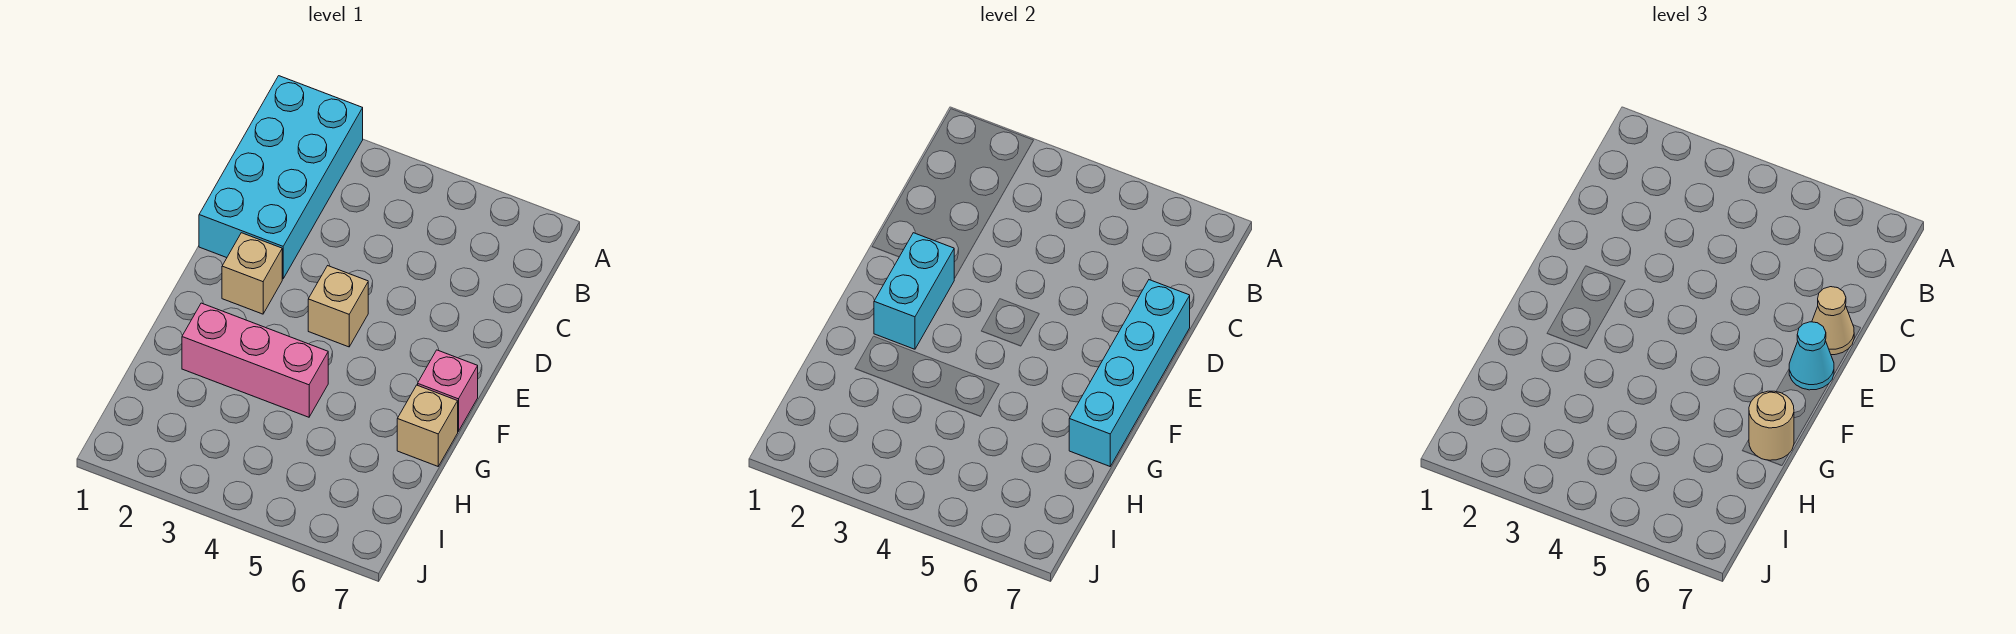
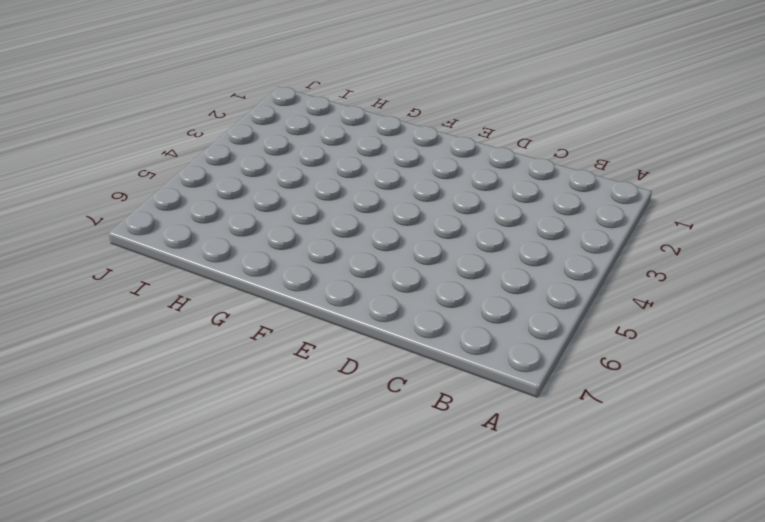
none -> cyan 2x4 brick [199,76,363,279]
none -> tan 1x1 brick [222,233,282,314]

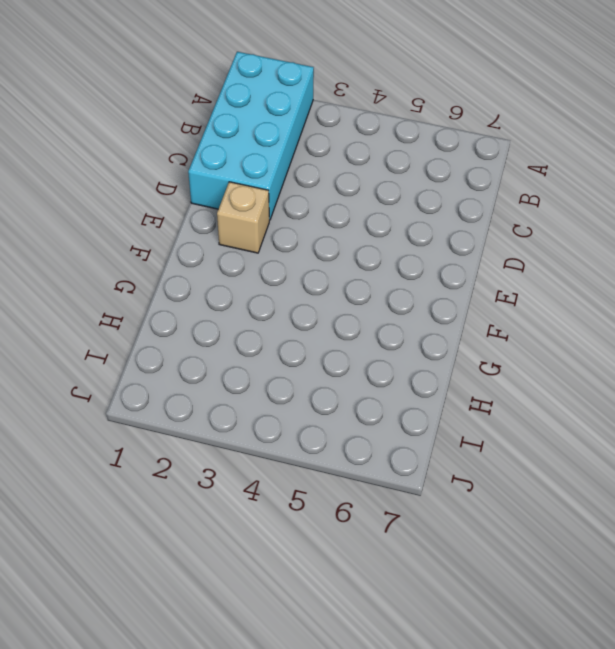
none -> tan 1x1 brick [308,266,368,347]
none -> pink 1x1 brick [418,350,478,431]

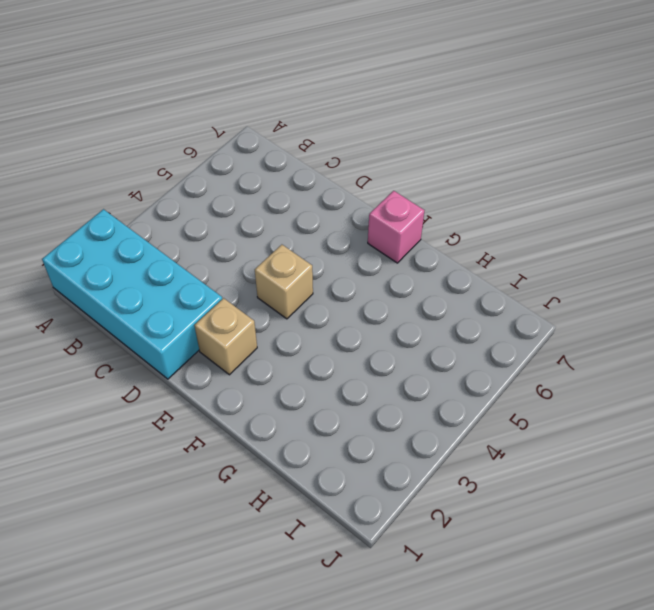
none -> pink 1x3 brick [182,303,328,417]
none -> tan 1x1 brick [397,385,458,466]

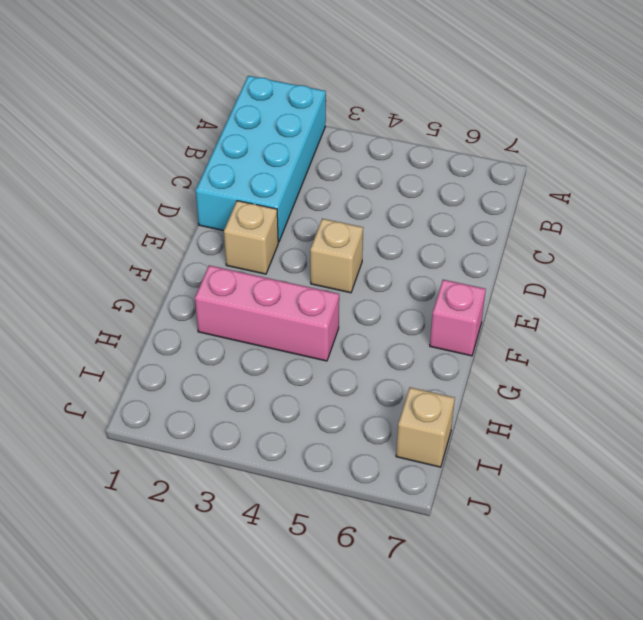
tan 1x1 brick [396,387,455,467] -> tan 1x1 brick moved to [397,385,458,466]
none -> cyan 1x4 brick [1069,280,1190,466]
none -> cyan 1x2 brick [874,233,954,349]

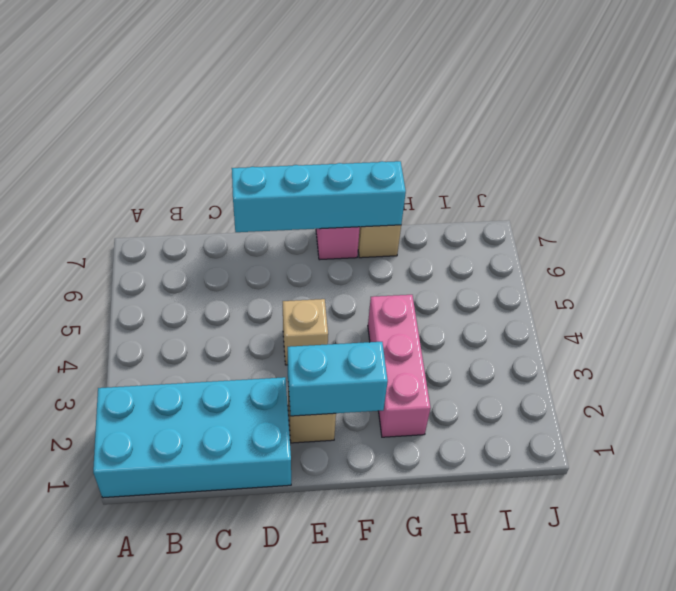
none -> tan 1x1 cone [1812,287,1854,355]
none -> cyan 1x1 cone [1789,322,1834,390]

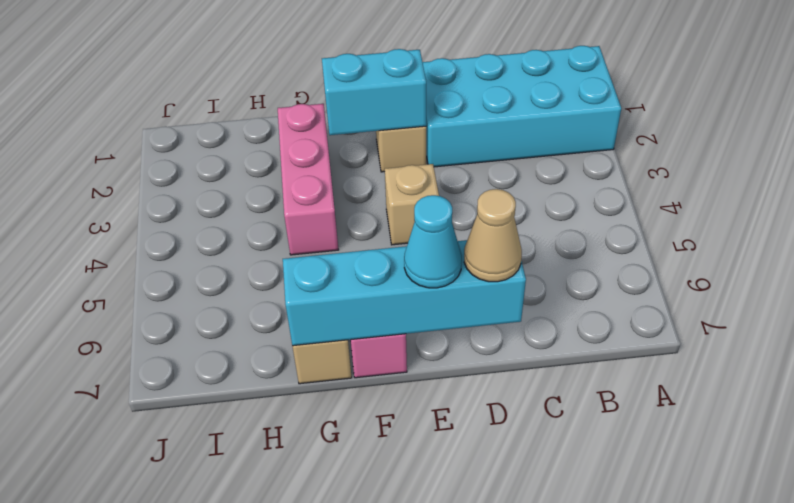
none -> tan 1x1 round brick [1749,391,1794,460]

